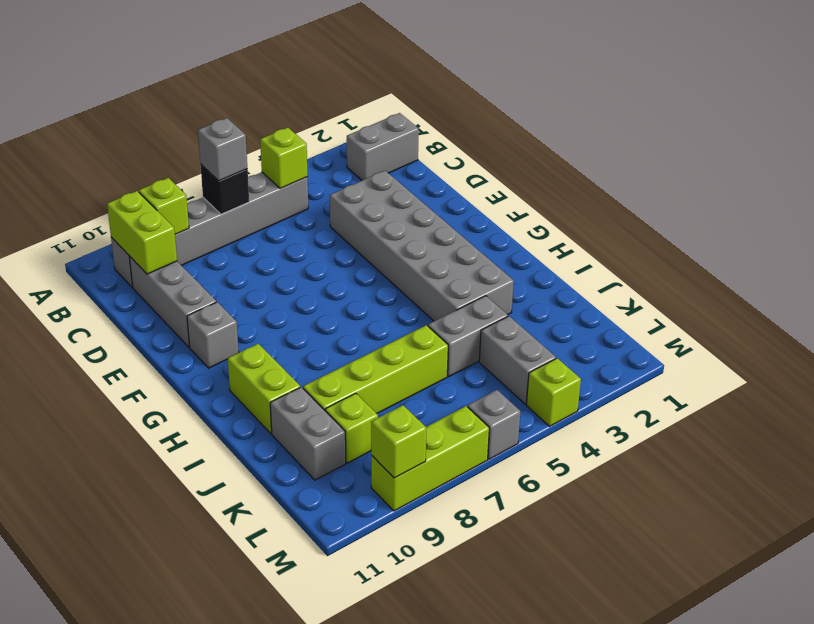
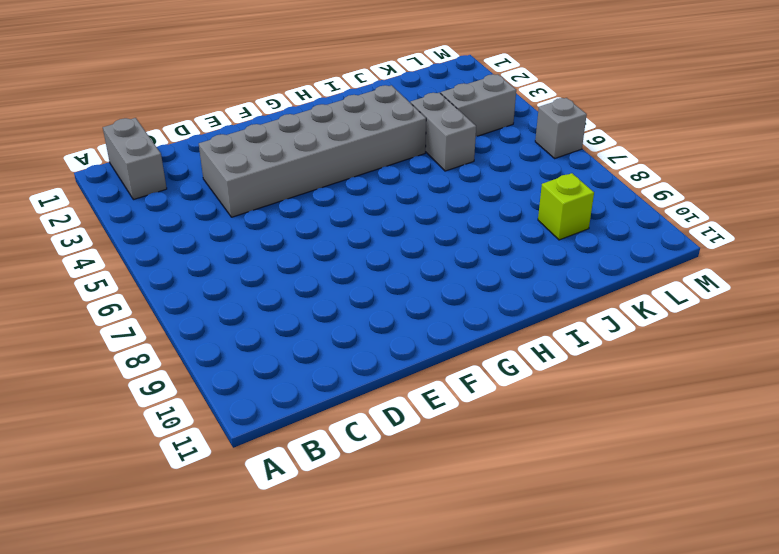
none -> grey 1x6 brick [111,172,308,287]
none -> grey 1x3 brick [129,256,216,347]
none -> grey 1x1 brick [187,302,239,368]

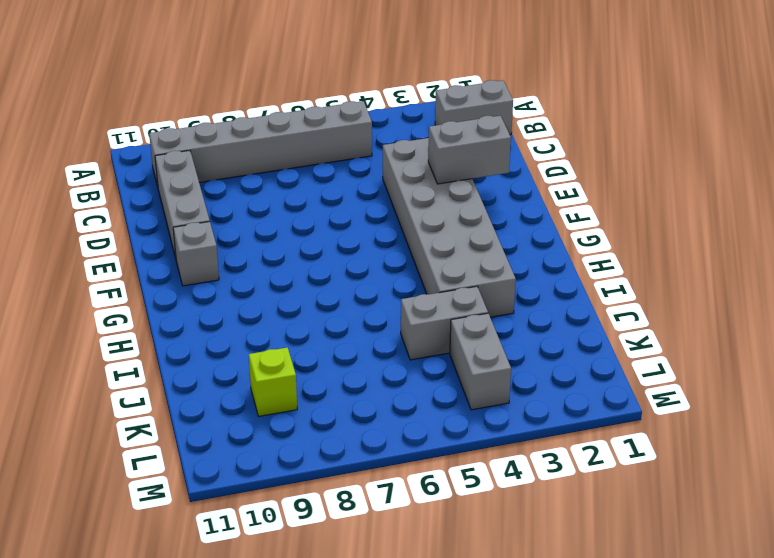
grey 1x2 brick [428,116,511,184] -> grey 1x2 brick turned to [270,387,346,480]
none -> lime 1x2 brick [228,344,300,434]
none -> lime 1x4 brick [303,325,448,413]
none -> lime 1x1 brick [526,358,581,426]

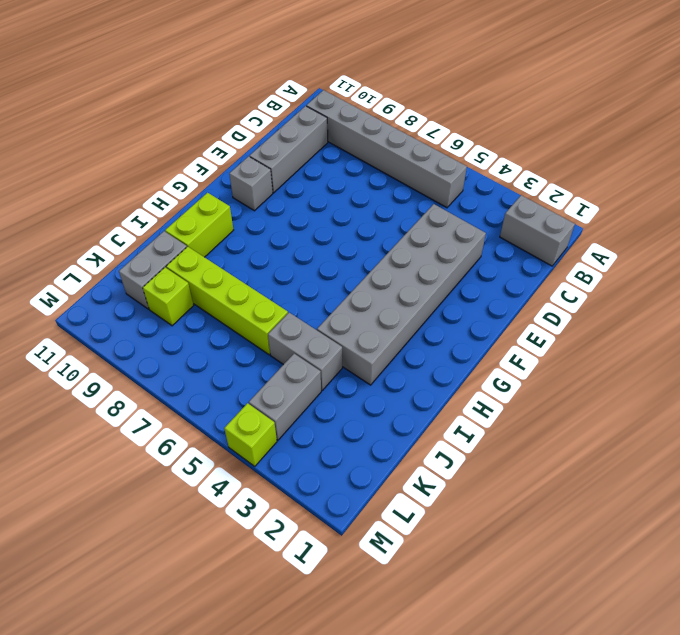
none -> grey 1x1 brick [468,390,520,459]
none -> lime 1x3 brick [371,406,489,511]
none -> lime 1x1 brick [260,127,308,189]

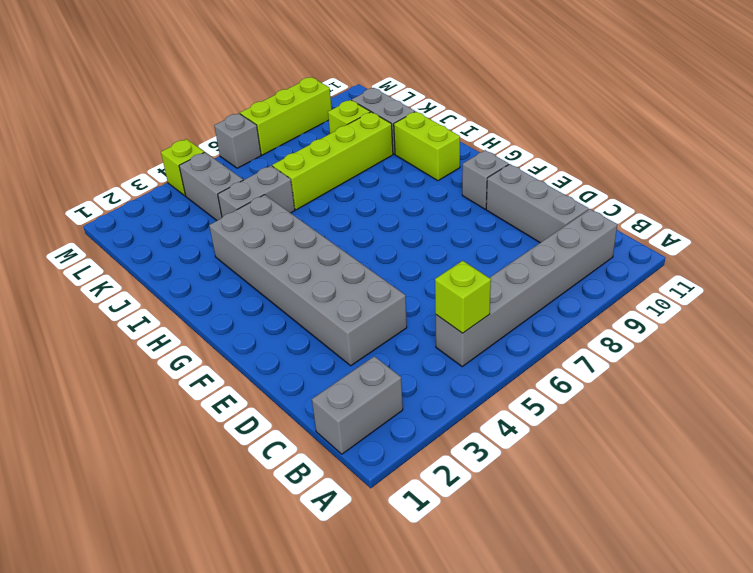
none -> black 1x1 brick [200,164,249,214]
none -> lime 1x1 brick [139,178,189,234]
none -> lime 1x2 brick [107,191,177,274]

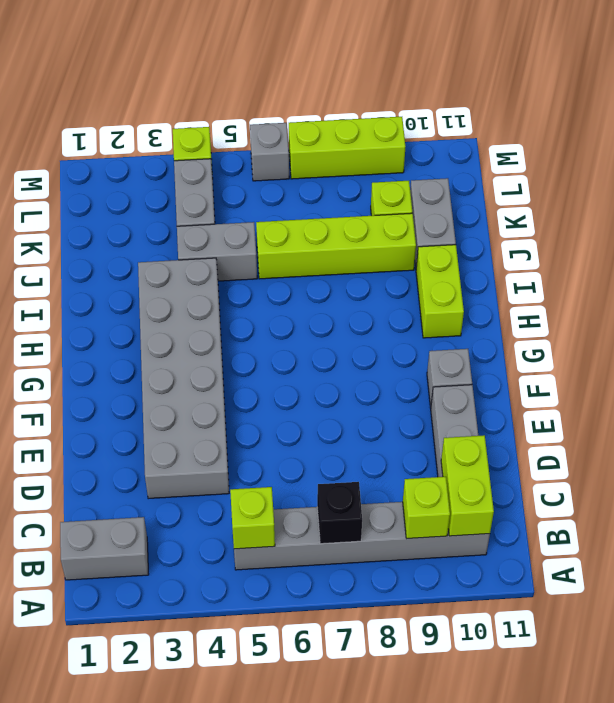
none -> lime 1x1 brick [371,405,426,478]
none -> grey 1x1 brick [198,118,247,181]

